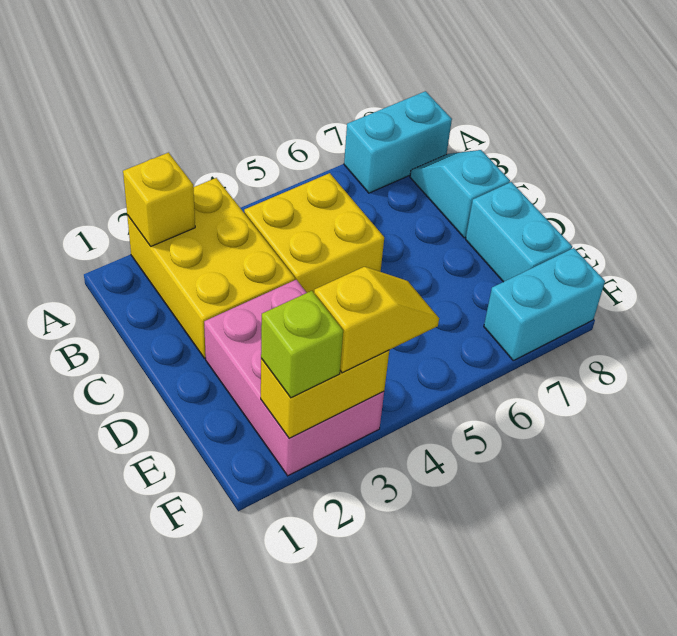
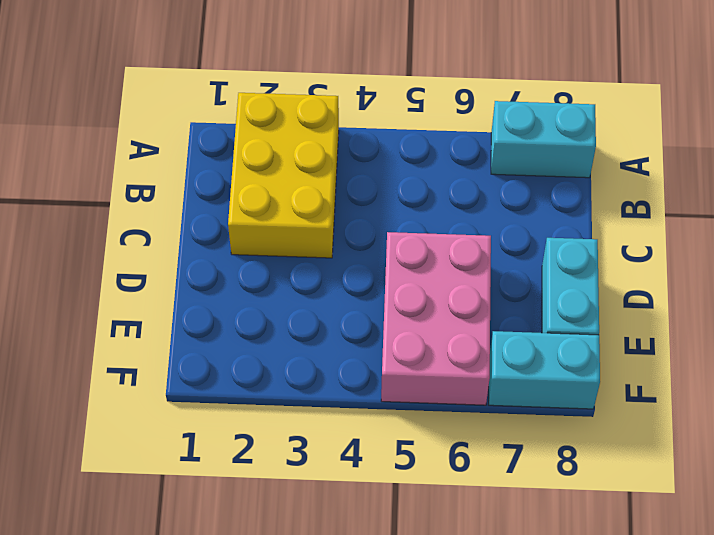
pink 2x3 brick [381,232,491,405] -> pink 2x3 brick moved to [204,280,384,476]
none -> yellow 2x2 brick [244,173,384,293]
none -> cyan 1x2 slope [410,150,510,238]

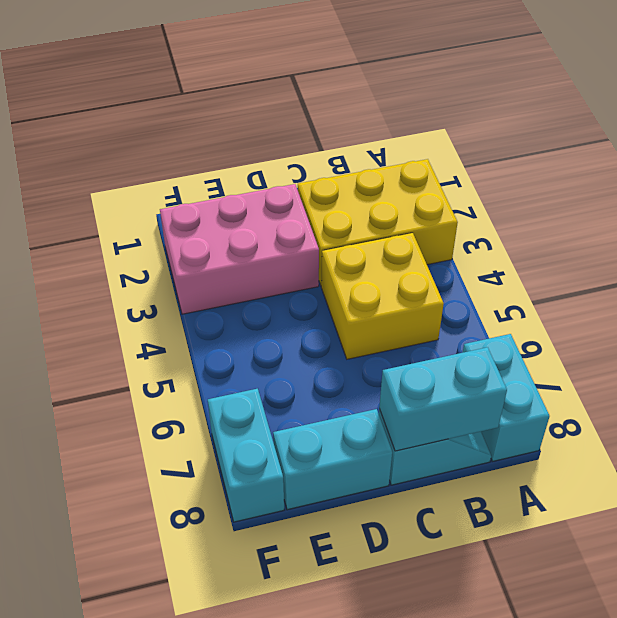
cyan 1x2 brick [379,347,507,451] -> none
none -> yellow 1x1 brick [123,153,195,246]
none -> yellow 1x2 brick [261,350,389,438]

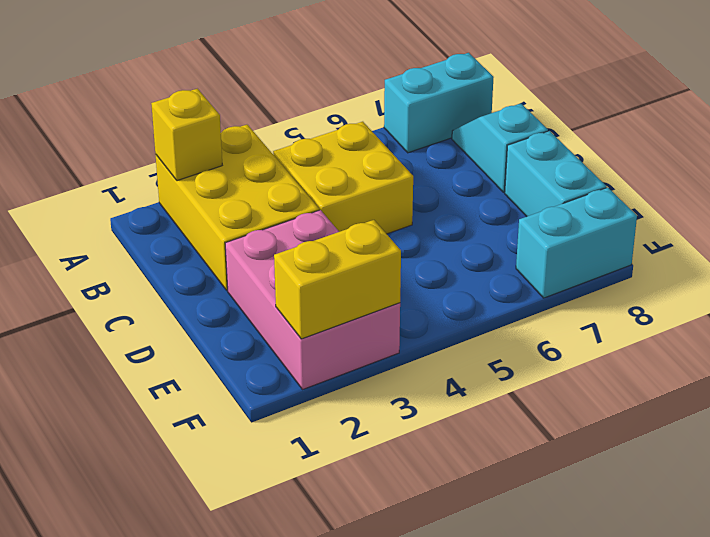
none -> lime 1x1 brick [261,291,343,398]
none -> yellow 1x2 slope [314,267,439,373]

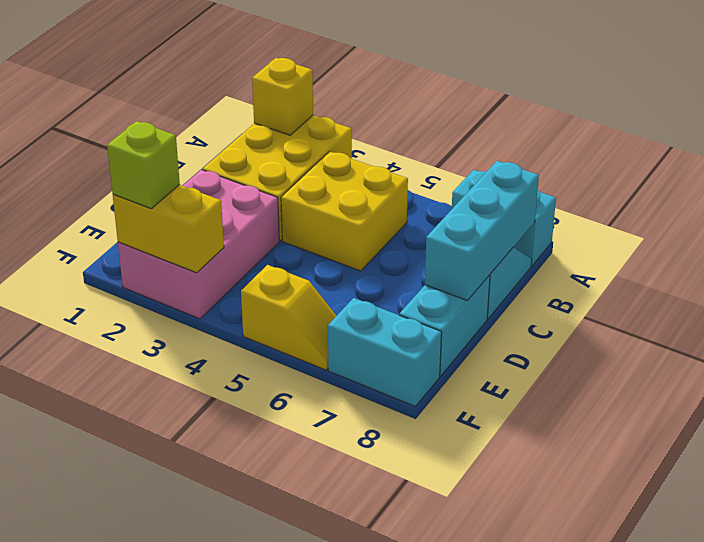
cyan 1x3 brick [425,161,539,301] -> none
yellow 1x2 slope [241,265,336,370] -> yellow 1x2 slope moved to [314,267,439,373]

